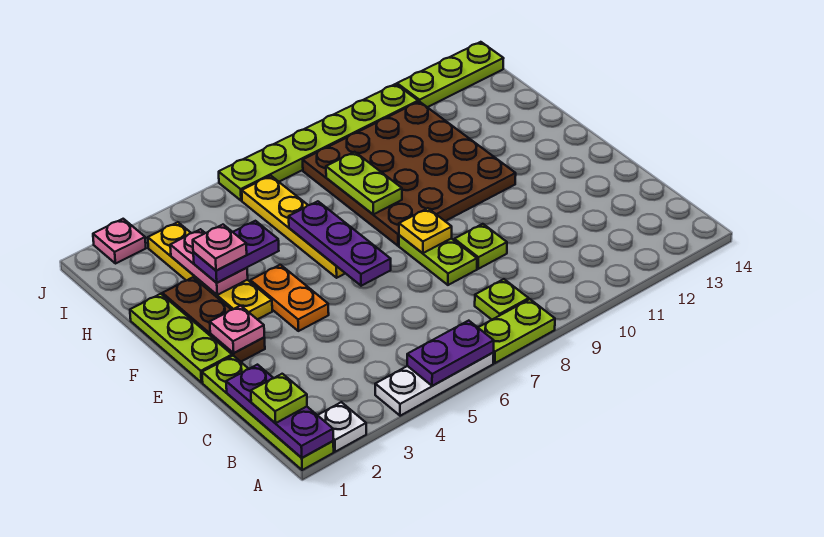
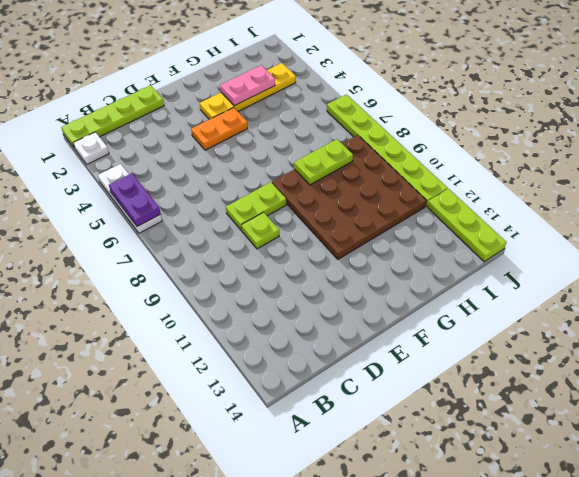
none -> lime 1x2 plate [478,299,555,363]
none -> lime 1x1 plate [475,279,529,320]
none -> lime 1x3 plate [130,294,232,383]

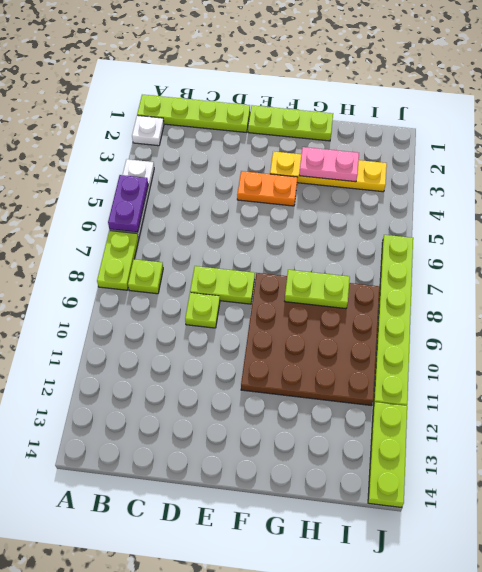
none -> brown 1x3 plate [162,277,265,362]
none -> yellow 1x4 plate [242,176,345,278]
none -> pink 1x1 plate [93,219,146,264]

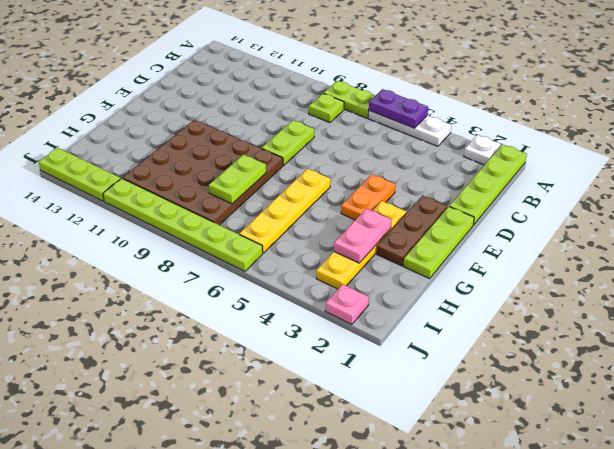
none -> lime 1x1 plate [454,224,507,269]
none -> purple 1x3 plate [226,365,333,458]
none -> pink 1x1 plate [210,306,264,353]

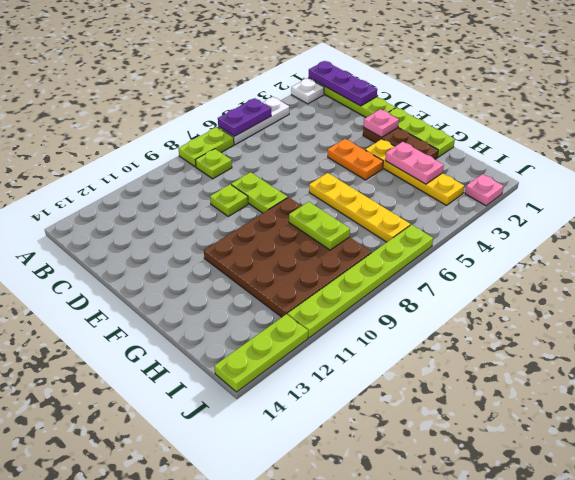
none -> purple 1x3 plate [289,201,391,286]
none -> yellow 1x1 plate [399,208,452,253]
none -> lime 1x1 plate [251,374,307,423]

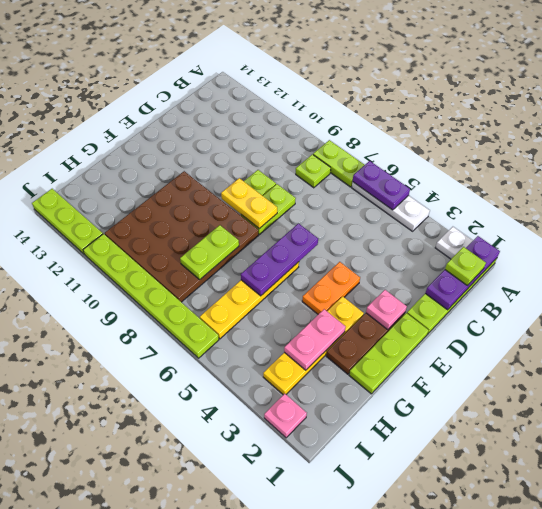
yellow 1x2 plate [221,178,277,229] -> yellow 1x1 plate [399,208,452,253]
none -> purple 1x2 plate [193,221,279,283]
none -> pink 1x1 plate [193,225,247,271]

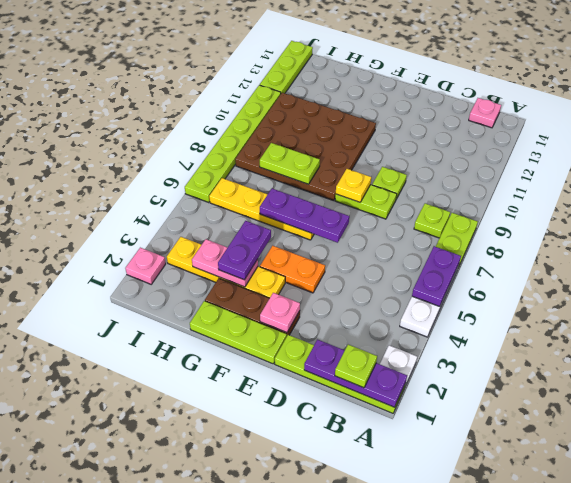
pink 1x1 plate [469,98,501,128] -> pink 1x1 plate moved to [193,225,247,271]

